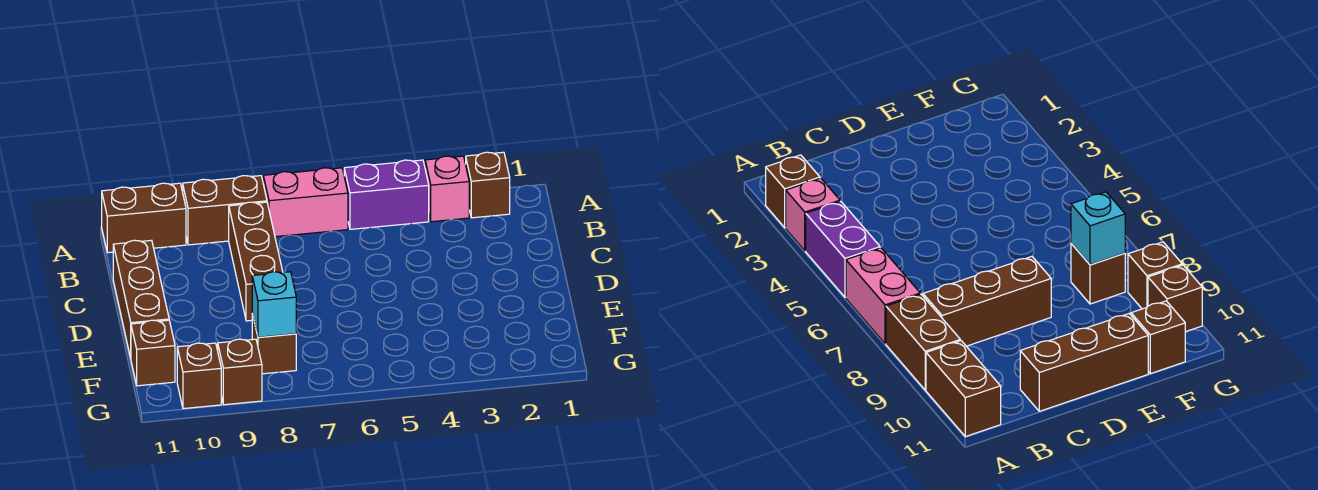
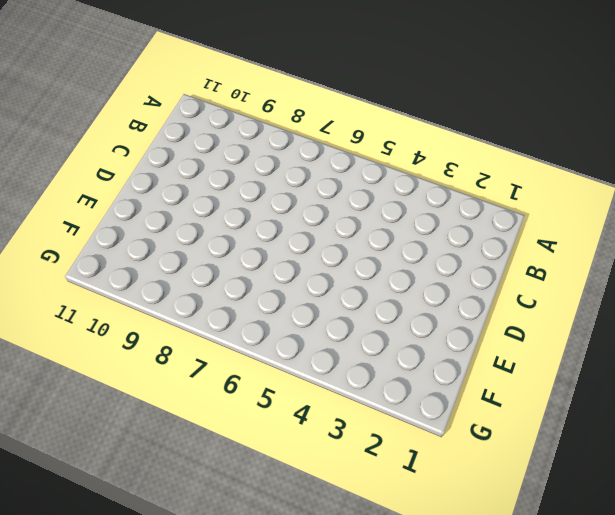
none -> brown 1x1 brick [466,152,510,218]
none -> pink 1x1 brick [425,156,469,222]
none -> purple 1x2 brick [344,160,429,229]

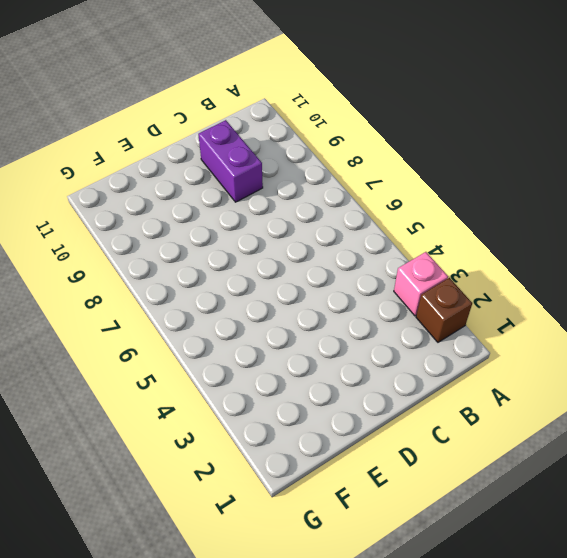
purple 1x2 brick [198,120,263,202] -> purple 1x2 brick moved to [344,160,429,229]
none -> pink 1x2 brick [263,168,348,237]
none -> brown 1x2 brick [183,176,267,245]
none -> brown 1x2 brick [102,183,186,253]

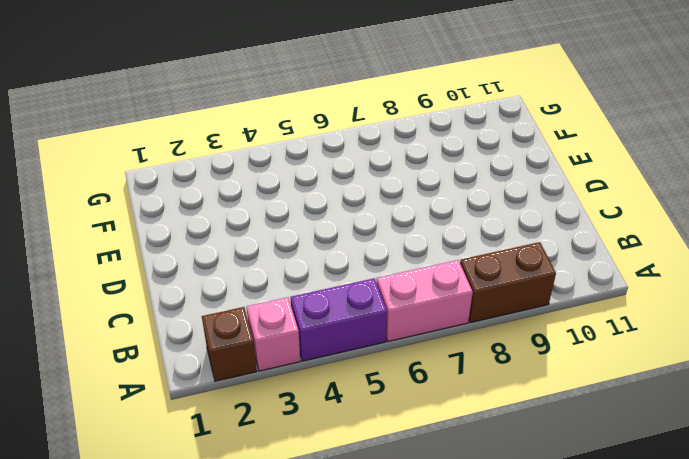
none -> brown 1x2 brick [102,183,186,253]
none -> brown 1x3 brick [229,202,283,321]
none -> brown 1x3 brick [113,240,169,358]

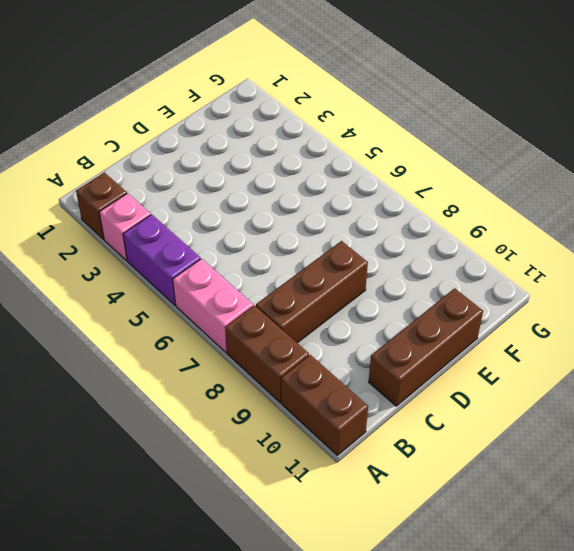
none -> brown 1x1 brick [252,314,296,374]
none -> brown 1x1 brick [131,320,175,386]
none -> brown 1x1 brick [218,339,262,405]

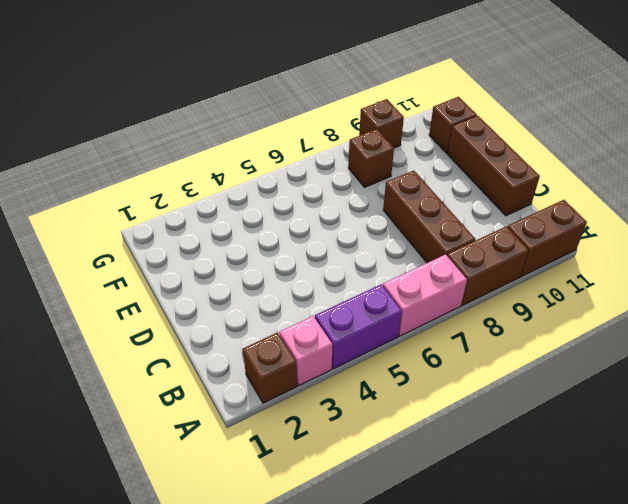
none -> brown 1x1 brick [177,343,221,409]
none -> cyan 1x1 brick [252,272,296,337]

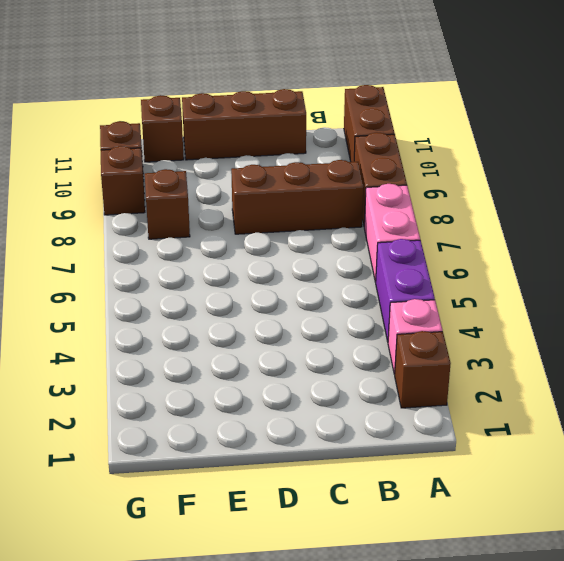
none -> cyan 1x1 brick [252,272,296,337]

